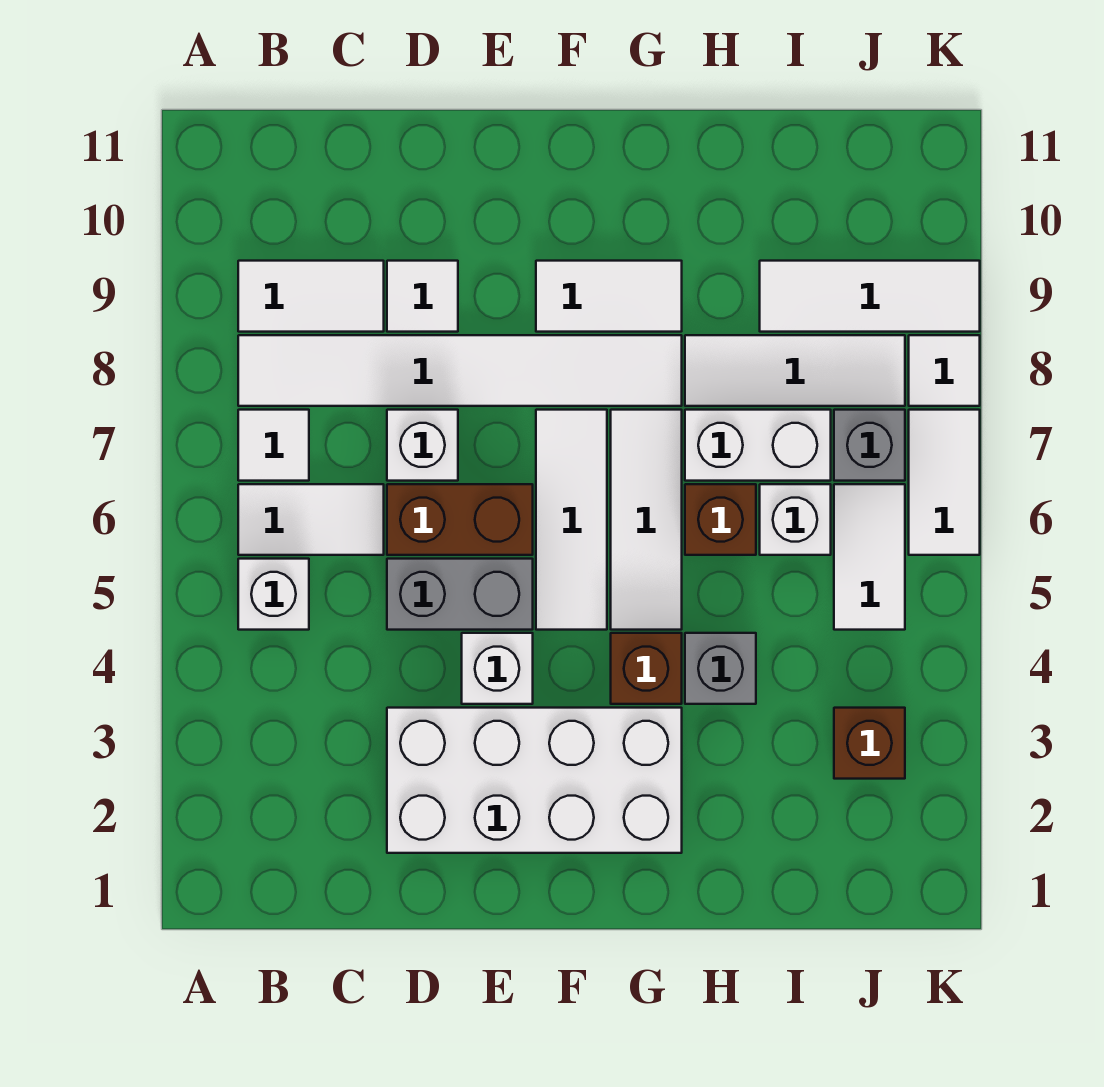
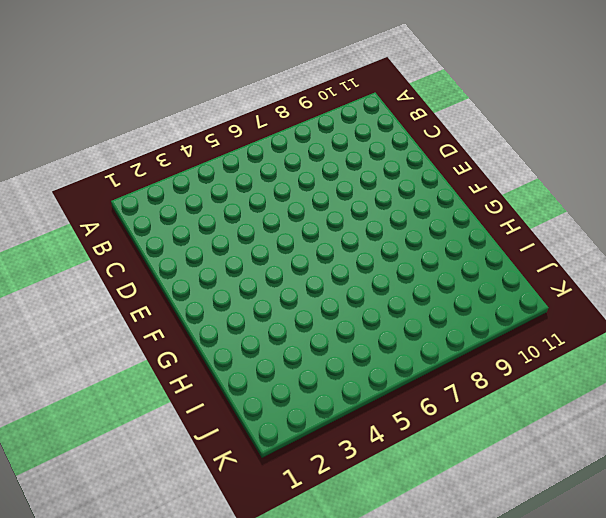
none -> white 1x1 brick [238,559,309,630]
none -> white 1x2 tile [238,484,384,555]
none -> white 1x1 tile [238,410,309,481]

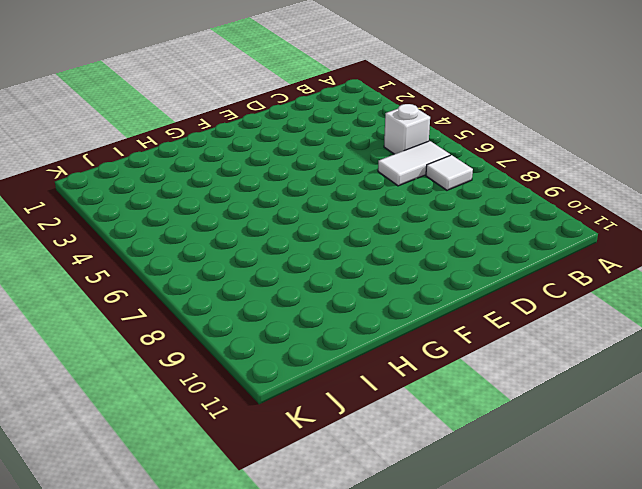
none -> white 1x6 tile [238,335,682,406]
none -> white 1x2 tile [238,261,384,332]
none -> white 2x4 brick [387,708,682,853]

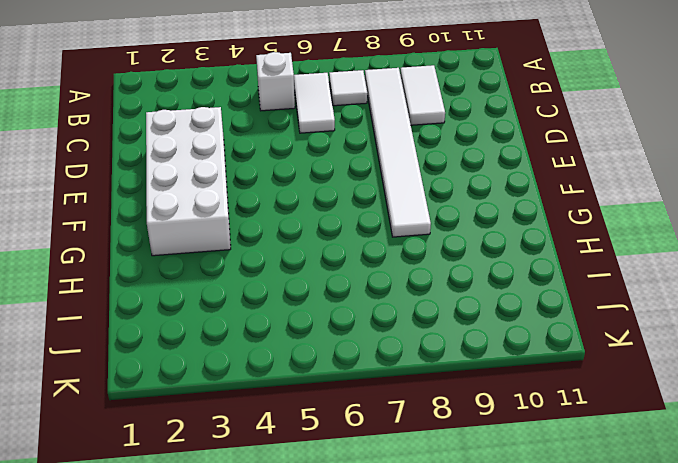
none -> grey 1x2 brick [387,559,533,630]
none -> brown 1x2 brick [387,484,533,555]
none -> white 1x1 brick [387,410,458,481]

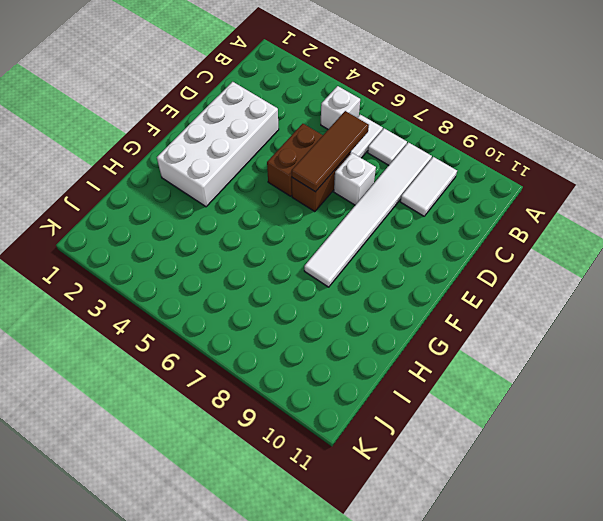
brown 1x3 tile [292,111,369,192] -> none
brown 1x2 brick [267,124,323,196] -> grey 1x2 brick [387,559,533,630]
none -> white 1x1 tile [387,261,458,332]
none -> white 1x1 brick [462,633,533,704]
none -> white 1x3 tile [536,410,607,630]

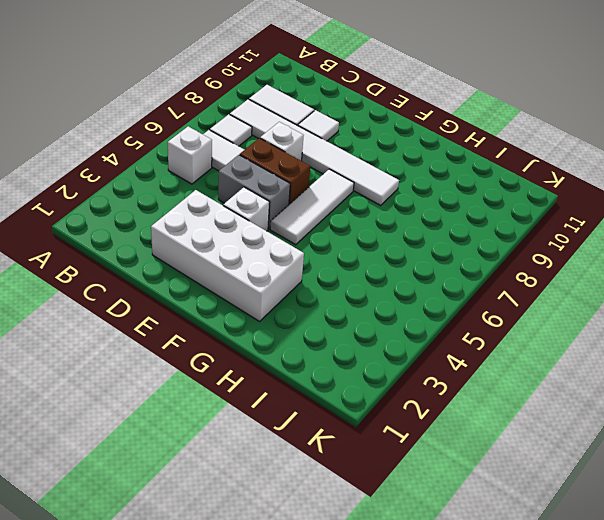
none -> white 1x2 tile [536,261,682,332]
none -> brown 1x1 brick [611,633,682,704]
none -> white 1x3 tile [611,410,682,630]

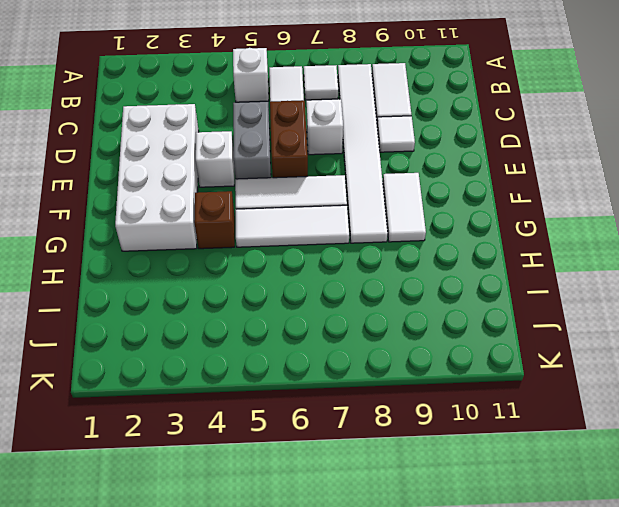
none -> grey 1x1 brick [685,633,756,704]
none -> brown 1x1 brick [685,484,756,555]
none -> white 1x2 brick [685,410,831,481]

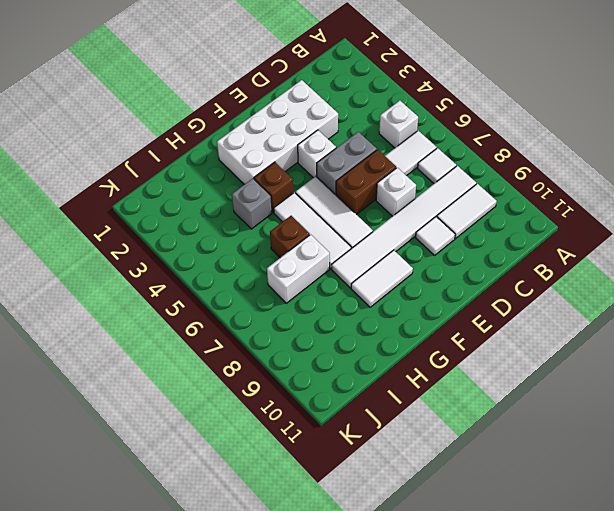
none -> white 1x3 tile [685,335,905,406]
none -> white 1x1 brick [760,484,831,555]
none -> white 1x3 tile [760,261,980,332]

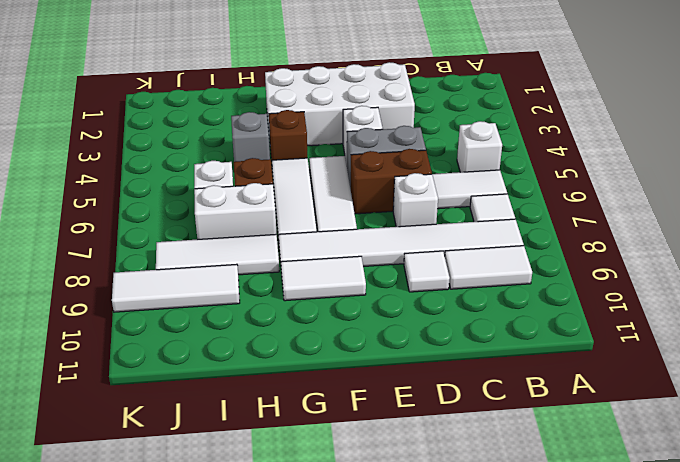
none -> brown 1x1 brick [834,708,905,779]
none -> white 1x2 tile [834,484,905,630]
none -> grey 1x1 brick [834,410,905,481]

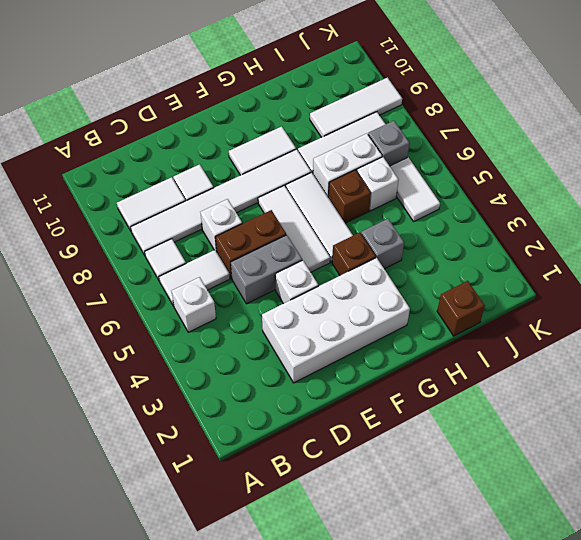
brown 1x1 brick [437,281,485,336] -> brown 1x1 brick moved to [834,708,905,779]
none -> white 1x2 tile [909,410,980,555]
none -> white 1x1 tile [909,335,980,406]

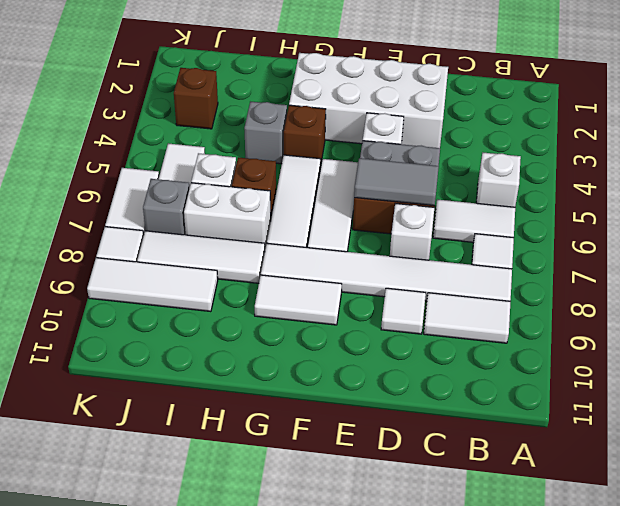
grey 1x2 tile [354,158,439,206] -> none

